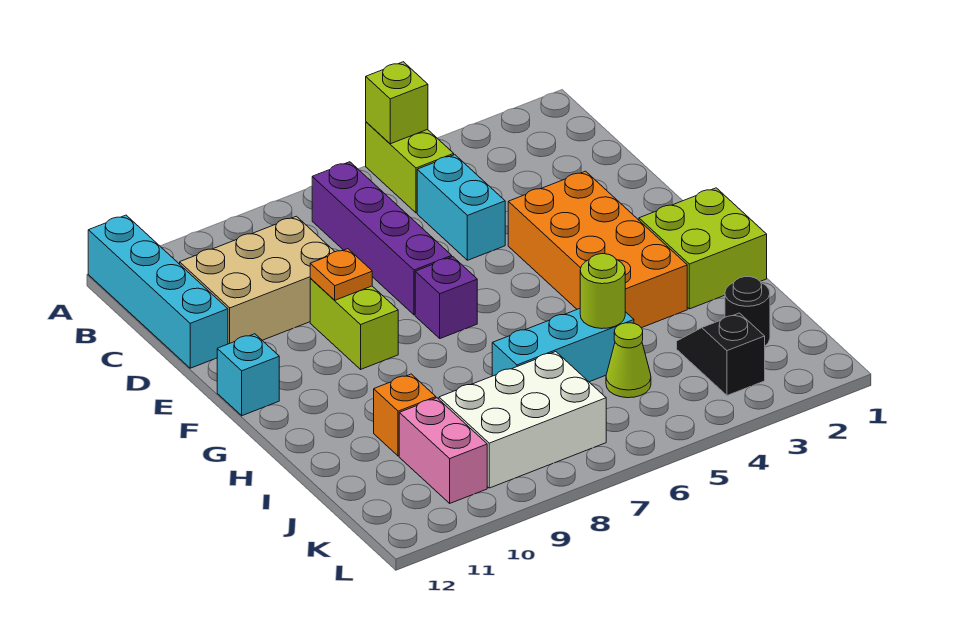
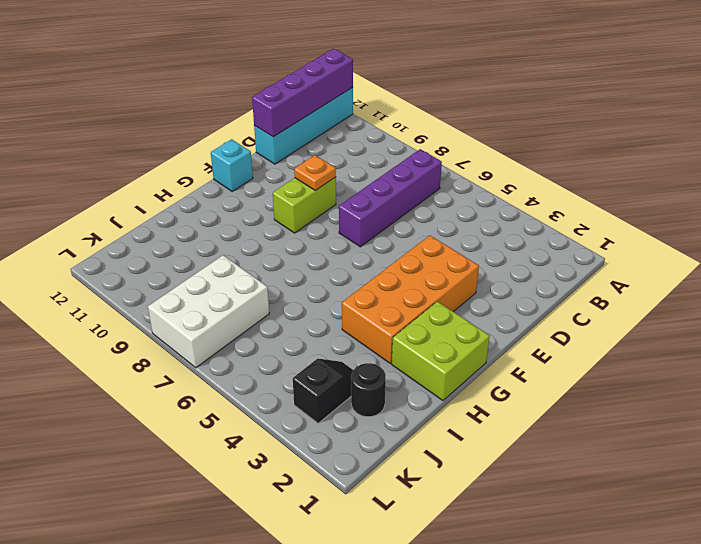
purple 1x4 brick [252,49,353,137] -> none
white 2x3 brick [148,255,269,368] -> white 2x3 brick turned to [439,352,606,488]
none -> lime 1x2 brick [366,122,454,213]
none -> cyan 1x2 brick [417,155,505,260]
none -> tan 2x3 brick [180,216,335,344]

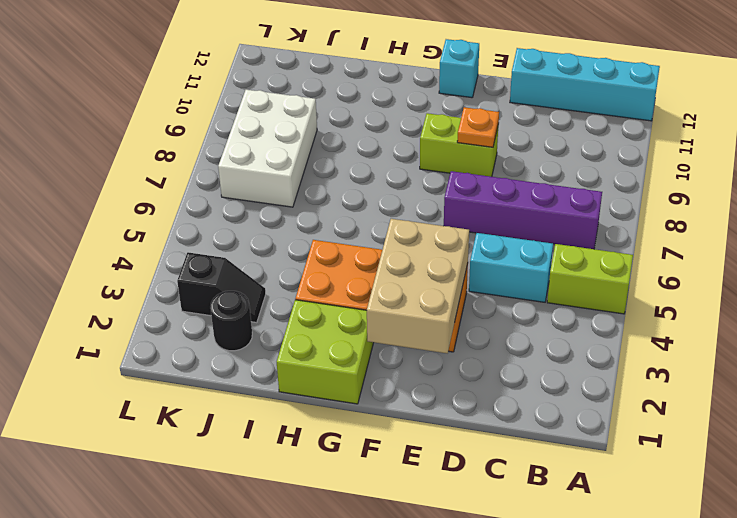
tan 2x3 brick [367,219,469,353] -> tan 2x3 brick moved to [180,216,335,344]
none -> purple 1x1 brick [415,257,477,338]
none -> cyan 1x3 brick [492,309,634,382]
none -> orange 1x1 brick [374,374,436,456]

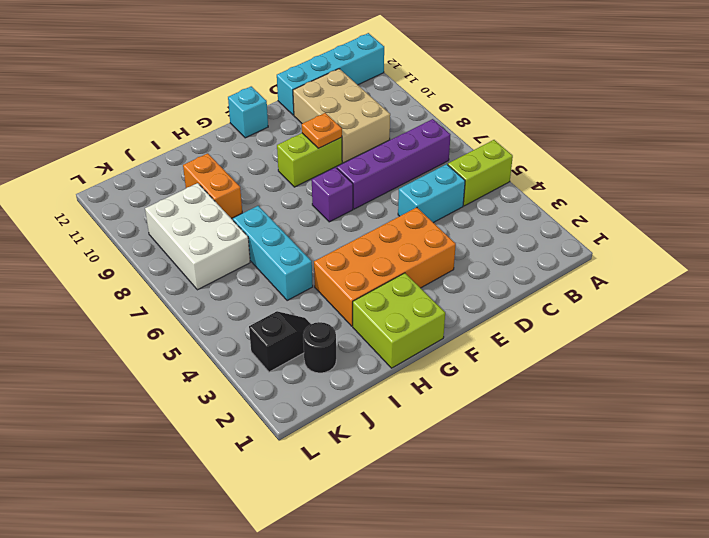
orange 1x2 brick [183,153,242,218] -> orange 1x1 brick [374,374,436,456]
none -> lime 1x1 cone [606,323,651,398]
none -> pink 1x2 brick [399,398,487,503]
none -> lime 1x1 brick [366,62,428,144]

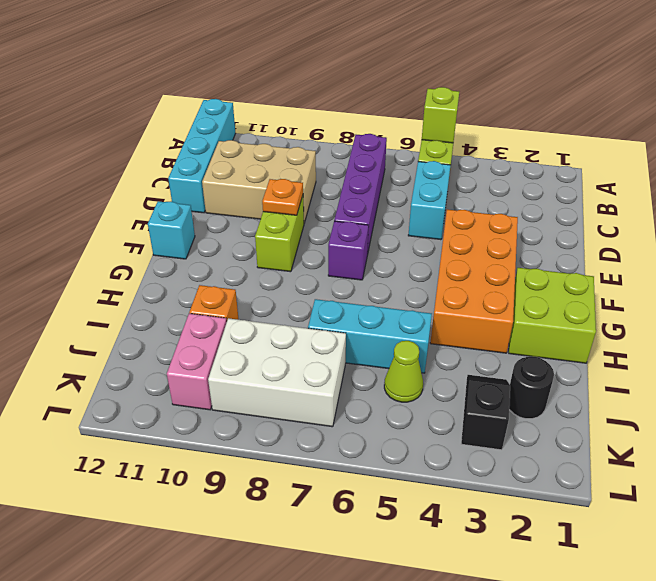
none -> lime 1x1 round brick [580,254,625,329]

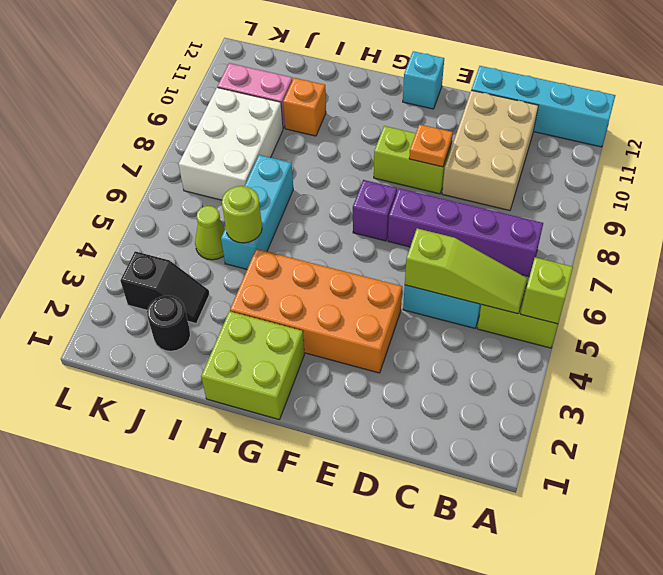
lime 1x3 slope [405,229,528,314] -> none

